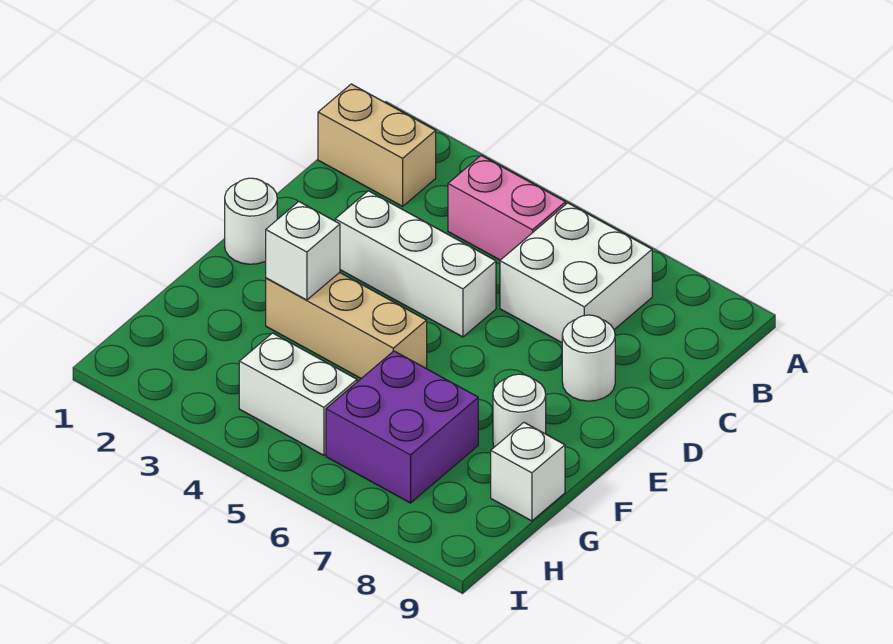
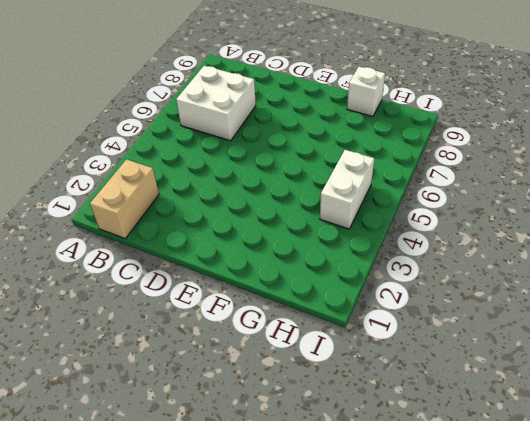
none -> pink 1x2 brick [448,155,566,260]
none -> white 1x3 brick [335,191,496,337]
none -> white 1x1 round brick [562,315,615,401]

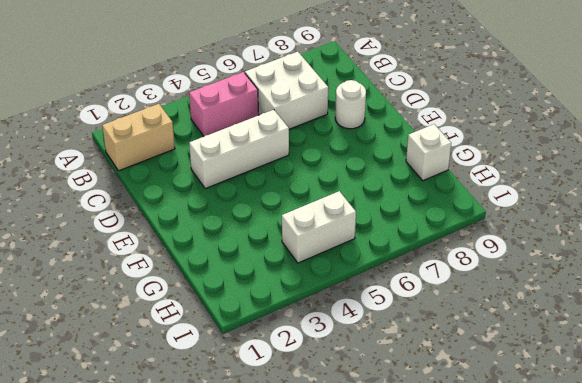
none -> white 1x1 round brick [225,178,277,264]
none -> tan 1x3 brick [266,272,427,378]
none -> white 1x1 round brick [493,374,546,447]

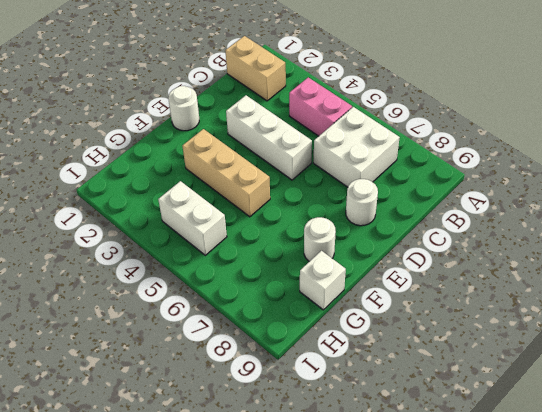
none -> purple 2x2 brick [326,351,478,503]
none -> white 1x1 brick [266,202,340,300]

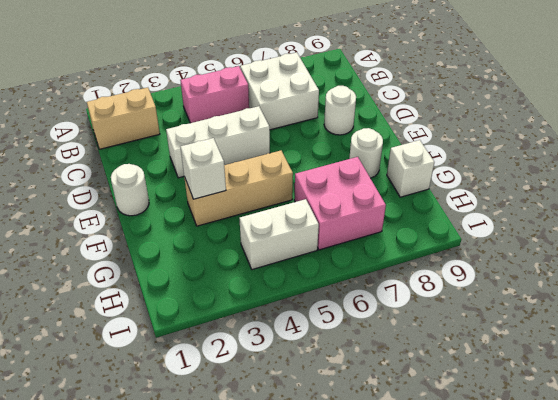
pink 2x2 brick [294,157,386,250] -> purple 2x2 brick [326,351,478,503]

